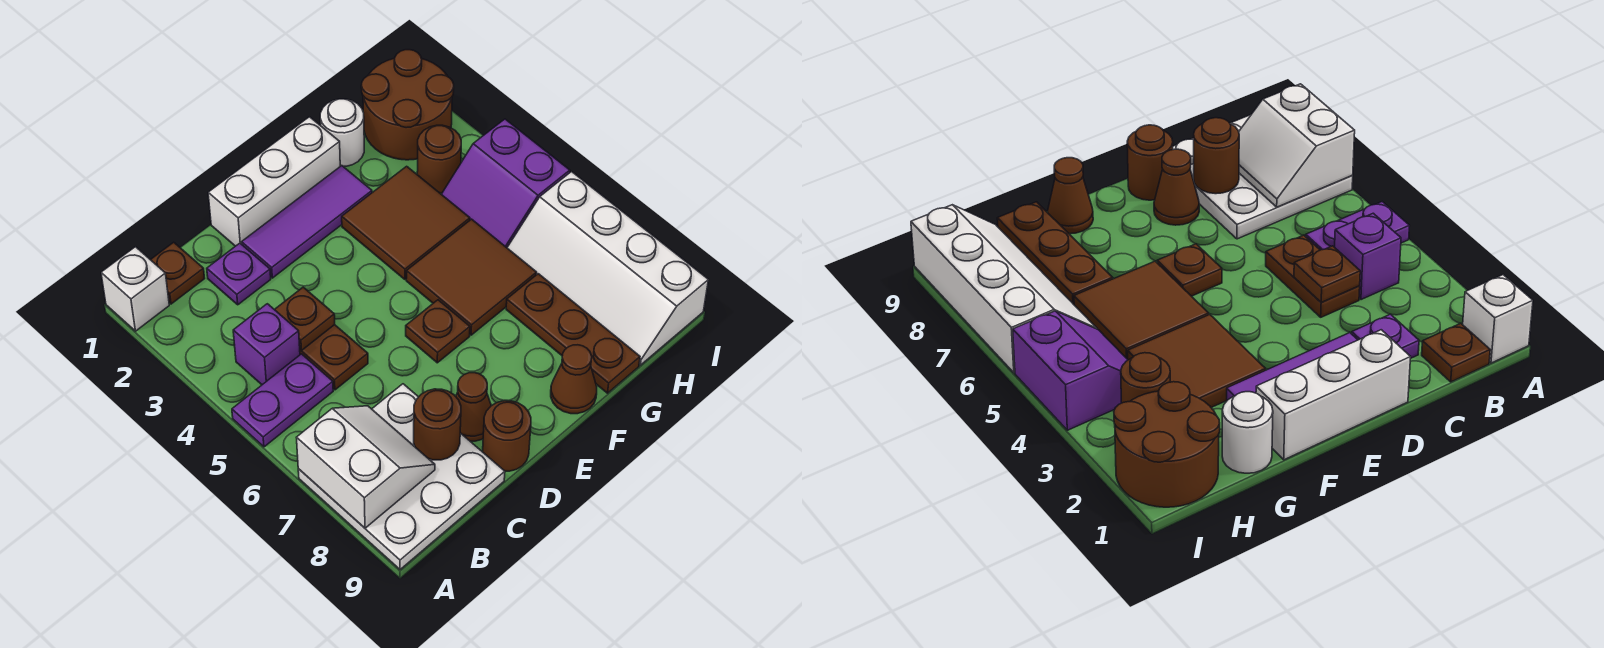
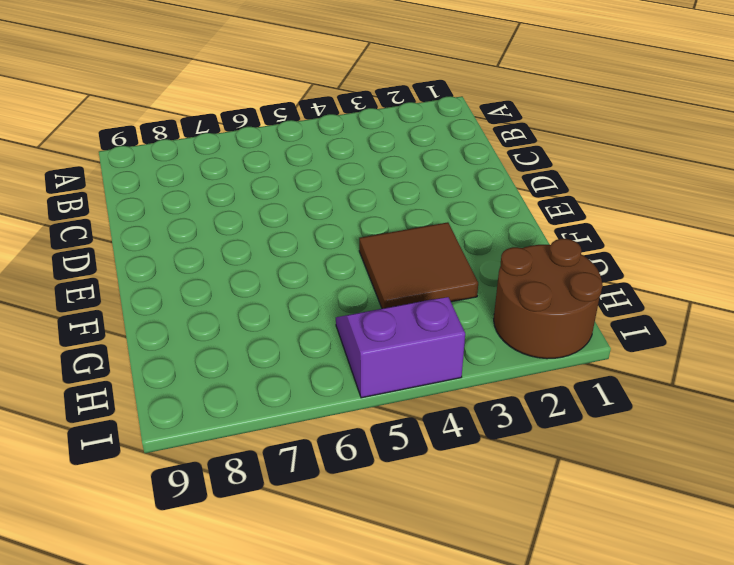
none -> white 1x1 brick [101,247,169,331]
none -> purple 1x2 plate [232,354,333,447]
none -> white 3x3 plate [298,384,505,570]

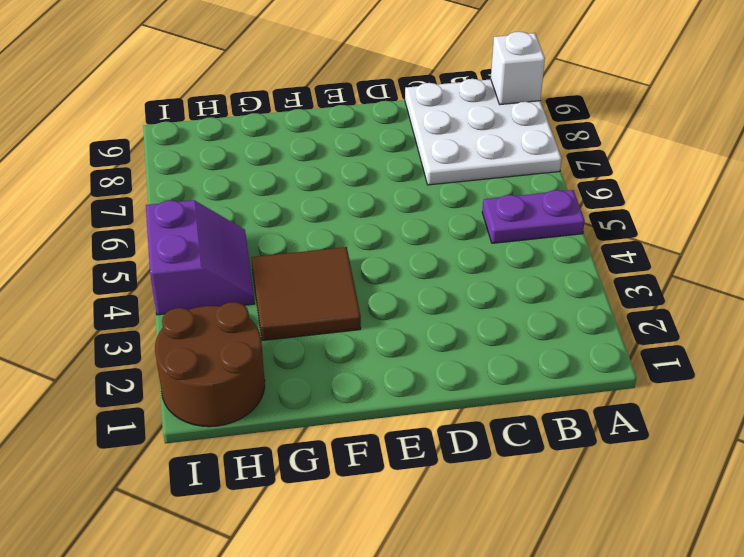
white 1x1 brick [491,32,545,105] -> white 1x1 brick moved to [101,247,169,331]
none -> brown 1x1 plate [151,242,205,304]
none -> purple 1x1 brick [233,304,300,385]
none -> purple 1x1 plate [207,243,271,305]

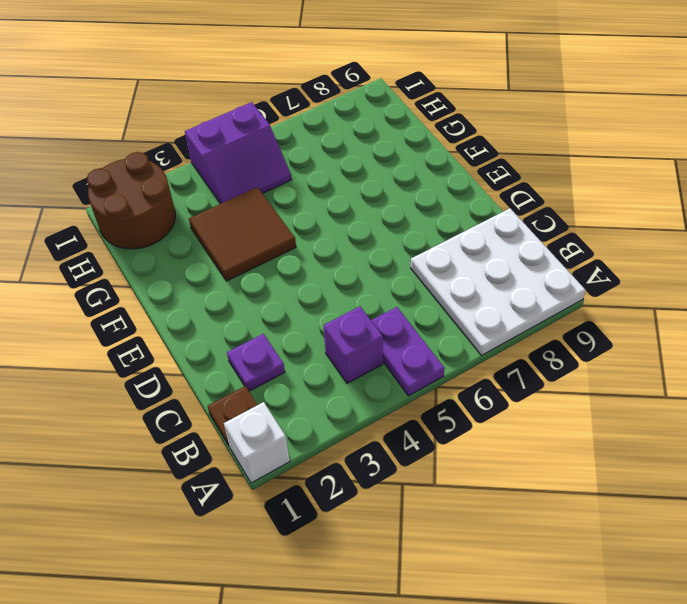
none -> brown 1x2 plate [300,325,368,390]
none -> white 1x3 brick [208,117,340,246]
none -> purple 1x3 tile [242,166,372,278]

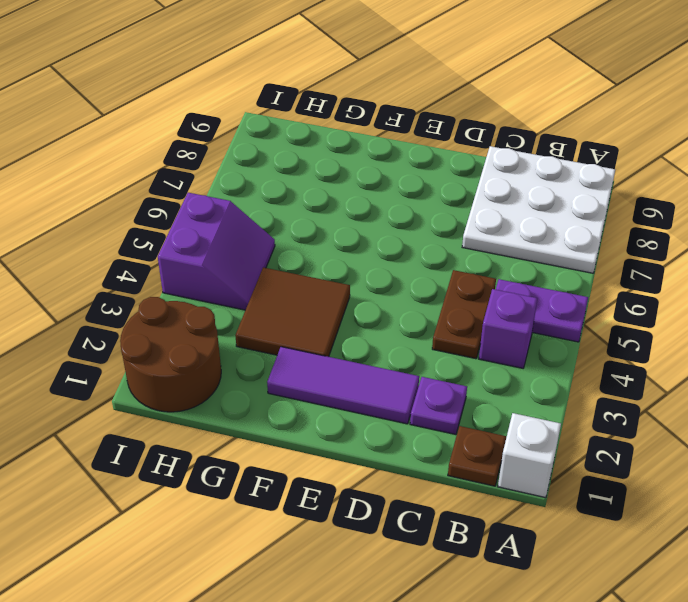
none -> white 1x3 brick [208,117,340,246]
none -> brown 1x1 cone [456,373,491,441]
none -> brown 1x1 round brick [483,401,531,471]

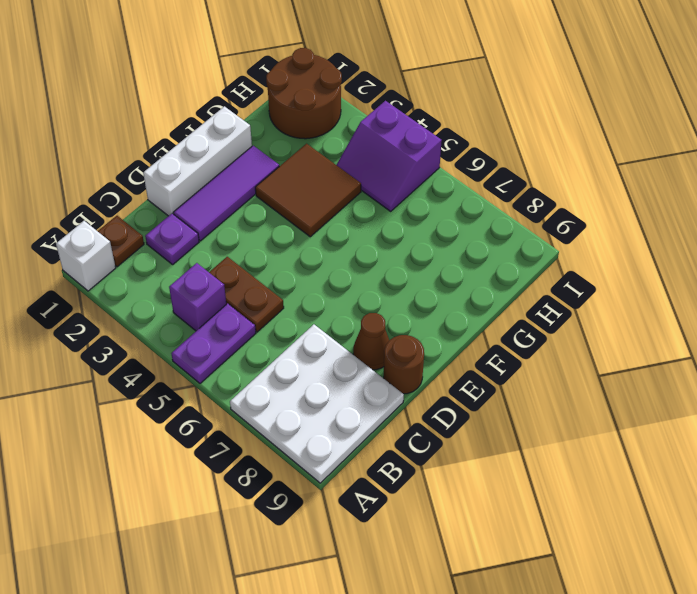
none -> brown 1x1 plate [406,300,470,363]
none -> brown 2x2 tile [406,219,537,335]
none -> brown 1x1 cone [551,345,597,414]

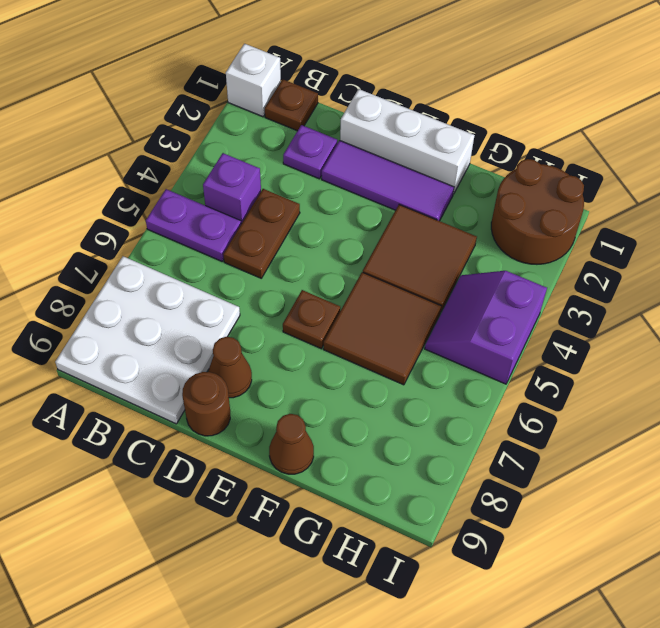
none -> white 1x1 round brick [320,99,364,166]
none -> brown 1x3 plate [506,274,640,393]
none -> brown 1x1 round brick [417,125,461,193]

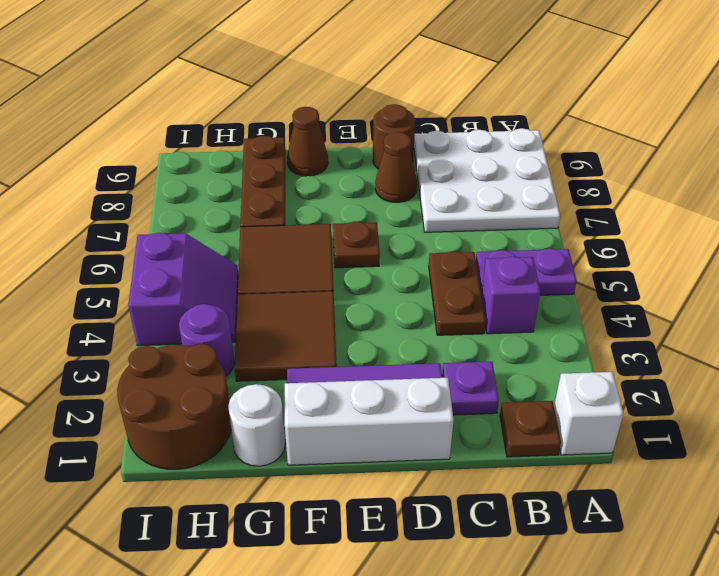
purple 1x1 round brick [179,304,234,376] -> brown 1x1 round brick [417,125,461,193]
none -> white 2x4 slope [507,172,708,365]
none -> white 2x2 slope [296,406,435,528]
none -> brown 1x1 plate [274,287,335,351]

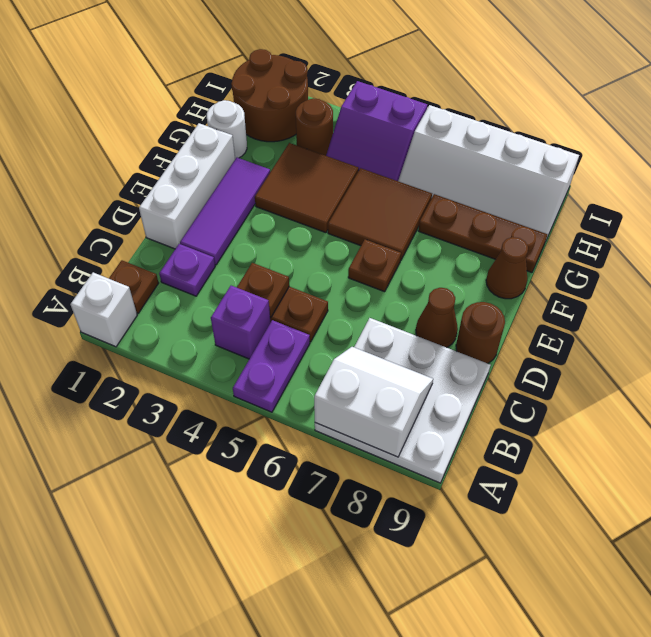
none -> brown 1x1 round brick [414,389,461,460]

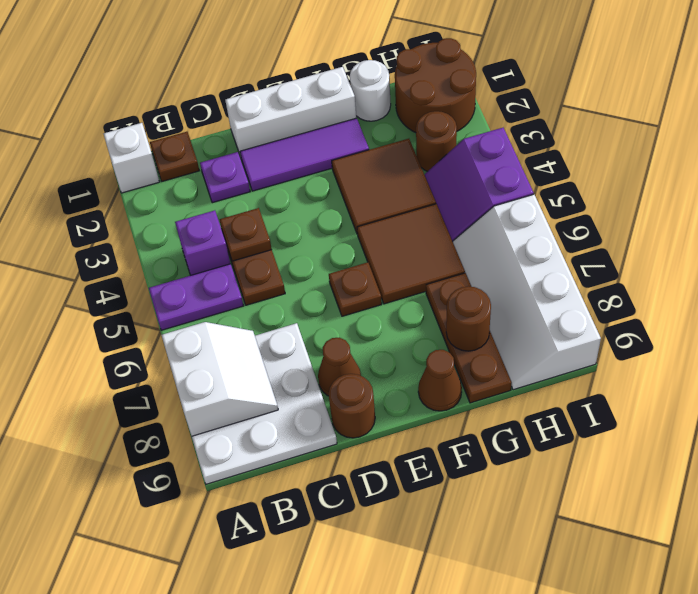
brown 1x1 round brick [446,286,491,351] -> brown 1x1 round brick moved to [414,389,461,460]

